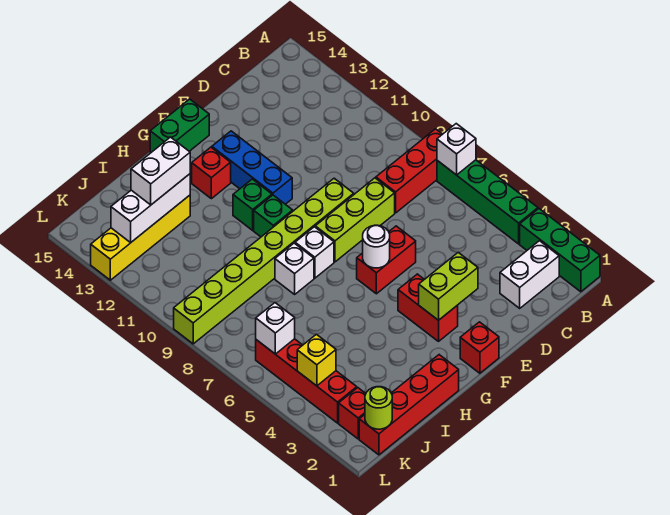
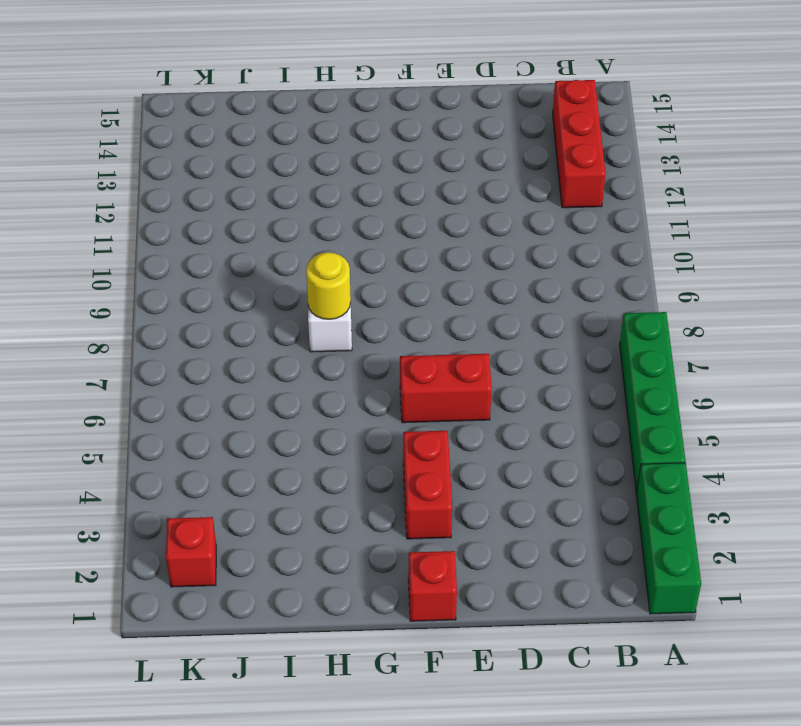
red 1x3 brick [553,80,606,208] -> red 1x3 brick turned to [376,129,442,213]
yellow 1x1 round brick [306,252,351,319] -> none
none -> white 1x2 brick [500,241,559,308]
none -> lime 1x3 brick [315,178,395,262]
none -> lime 1x8 brick [174,178,354,344]

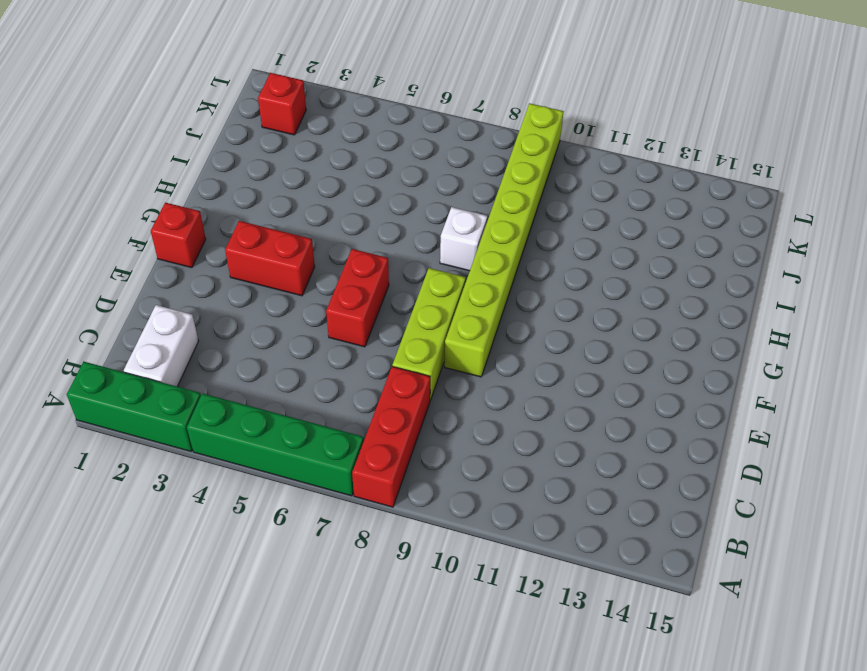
none -> blue 1x3 brick [212,131,292,204]
none -> green 1x2 brick [150,99,209,152]
none -> white 1x1 brick [295,227,334,278]

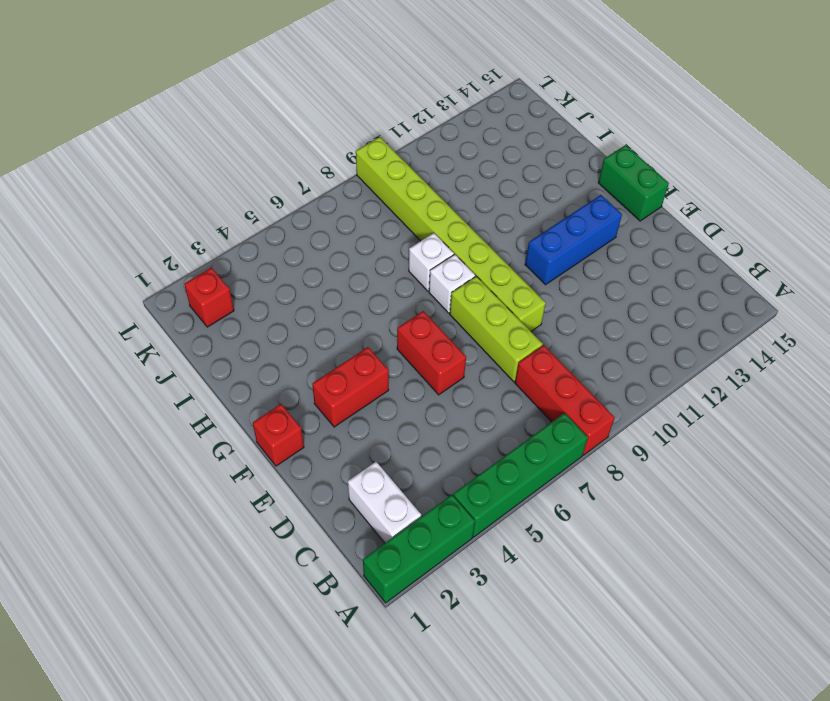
none -> green 1x1 brick [254,195,293,237]
none -> green 1x1 brick [233,179,272,230]
none -> red 1x1 brick [192,147,231,199]

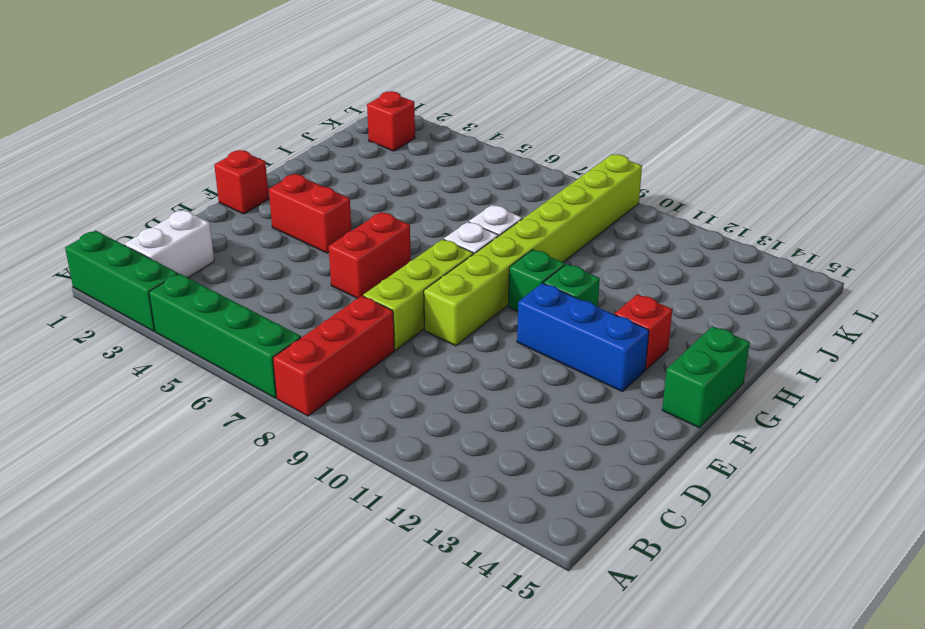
none -> red 1x4 brick [359,355,459,455]
none -> yellow 1x4 brick [91,195,190,280]
none -> red 1x4 brick [256,339,357,423]

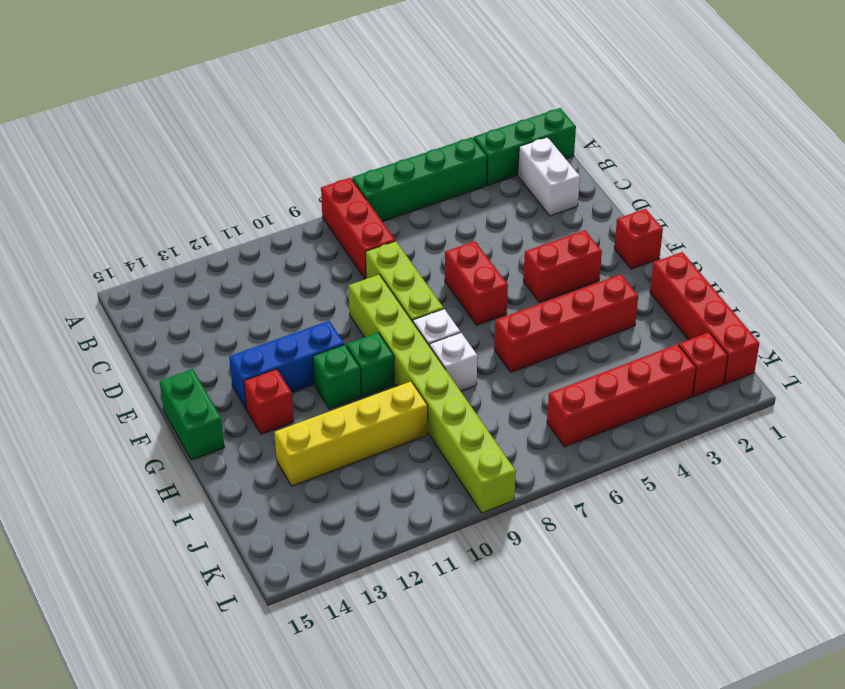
red 1x4 brick [494,274,638,372] -> none
yellow 1x4 brick [275,382,428,486] -> yellow 1x4 brick turned to [91,195,190,280]
none -> white 1x1 brick [437,124,476,175]
none -> lime 1x2 brick [419,252,478,320]
none -> white 1x1 round brick [363,225,390,268]

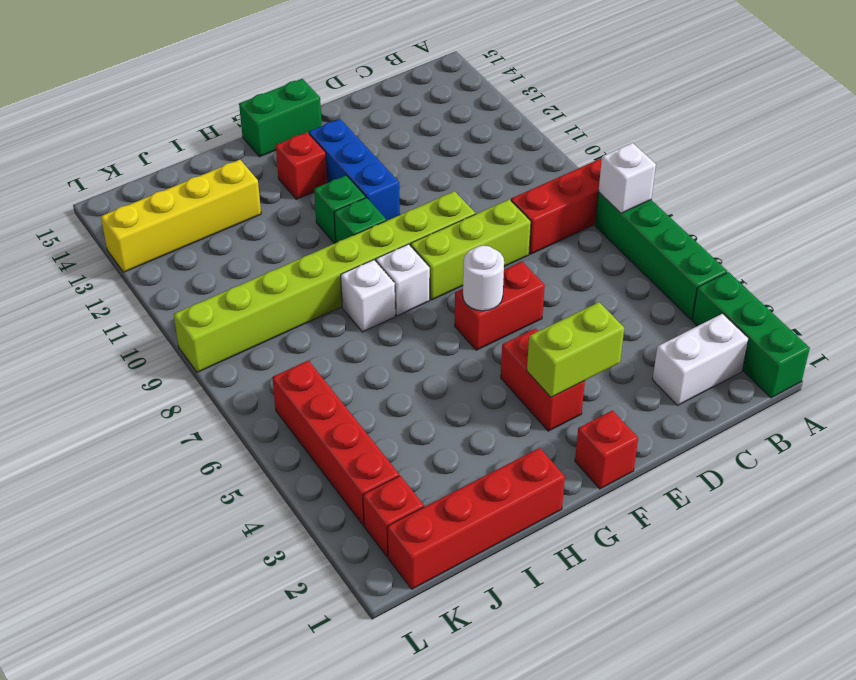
none -> white 1x3 brick [111,174,190,242]
none -> lime 1x1 round brick [365,387,392,429]
none -> yellow 1x1 brick [297,334,336,386]

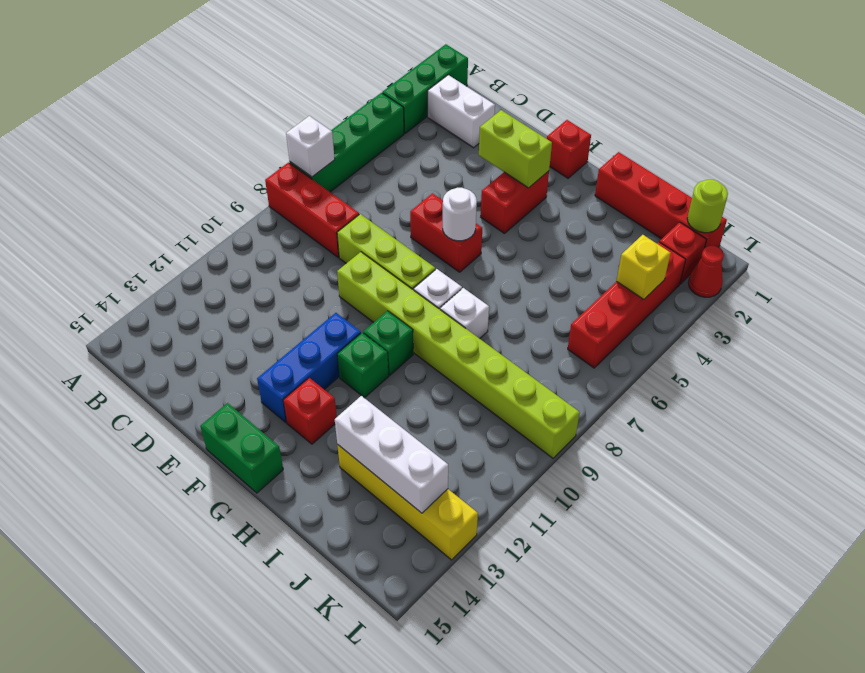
red 1x1 cone [688,246,724,297] -> none
none -> white 1x1 brick [256,303,295,354]
none -> white 1x2 brick [131,137,190,205]

